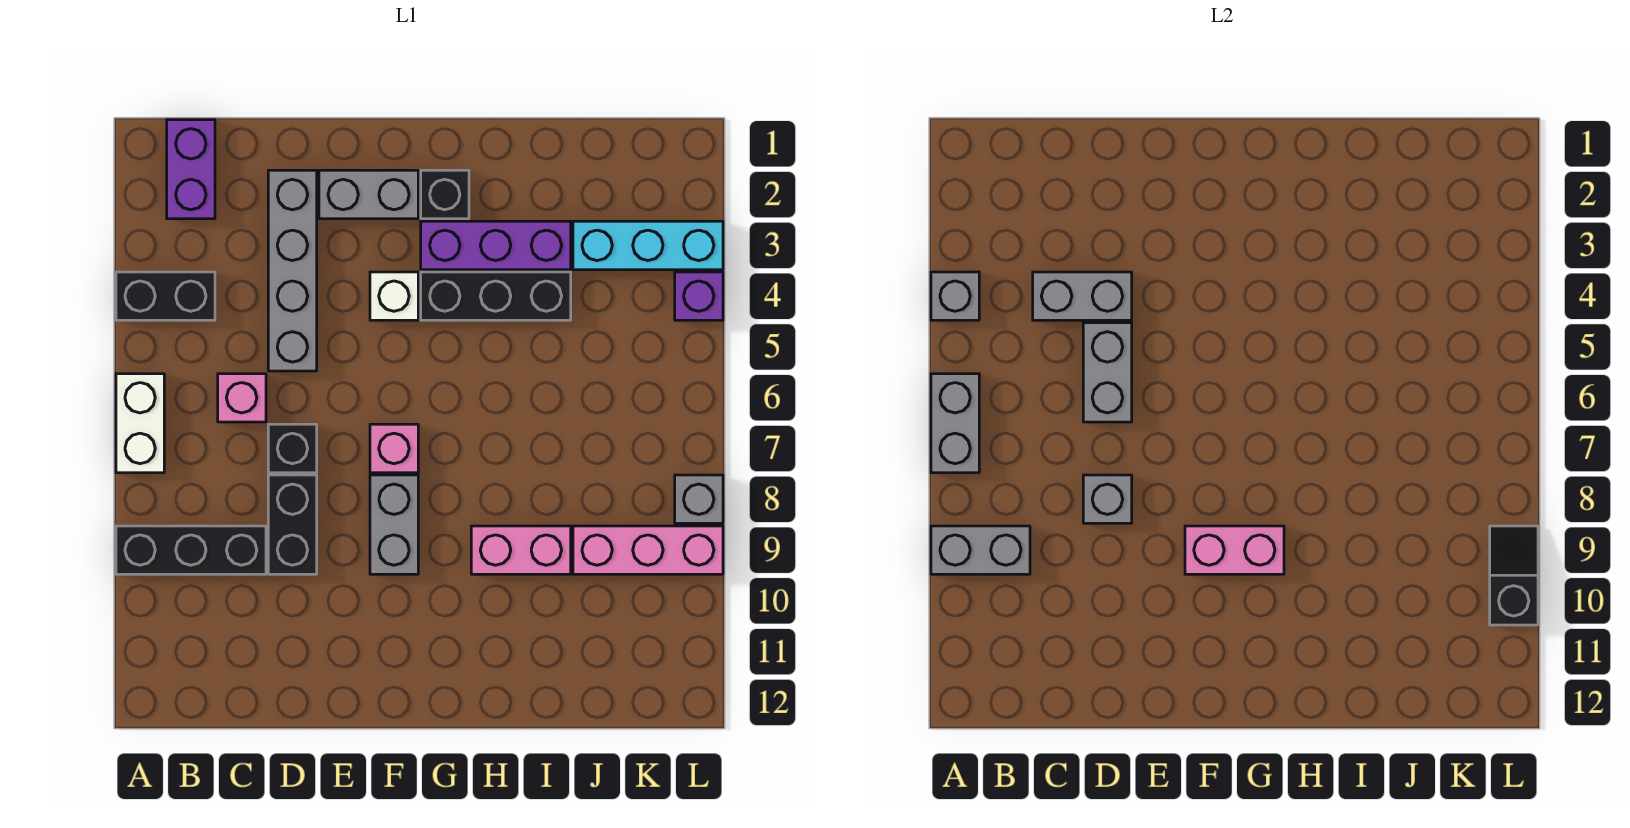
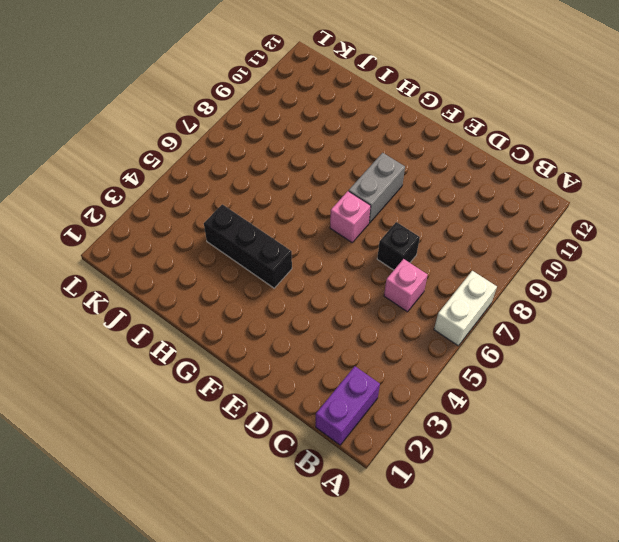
none -> black 1x2 brick [116,272,215,320]
none -> black 1x3 brick [116,526,266,574]
none -> grey 1x4 brick [268,170,317,371]

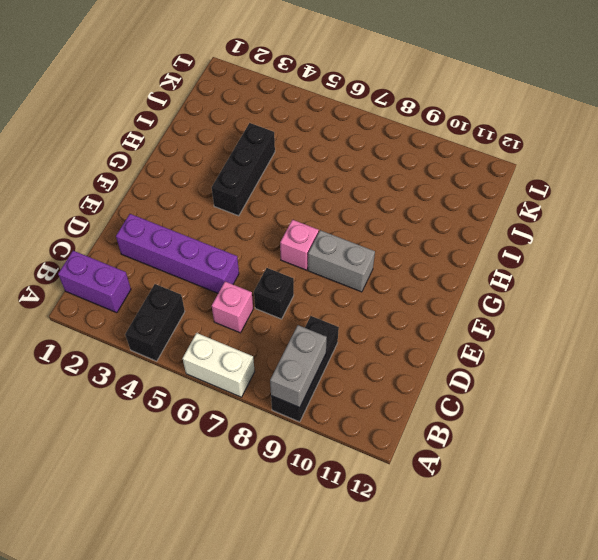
purple 1x4 brick [116,214,239,293] -> grey 1x4 brick [268,170,317,371]
none -> black 1x2 brick [268,475,317,574]
none -> grey 1x2 brick [319,170,418,219]
none -> white 1x1 brick [370,272,418,320]

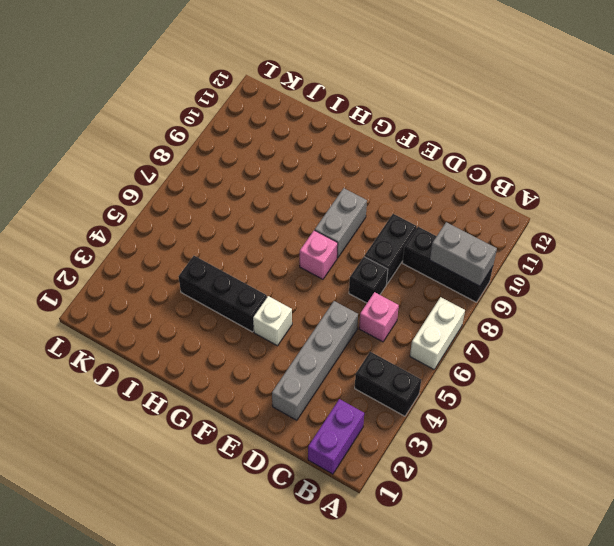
none -> grey 1x2 brick [319,170,418,219]
none -> black 1x1 brick [421,170,469,219]
none -> purple 1x3 brick [421,221,571,270]

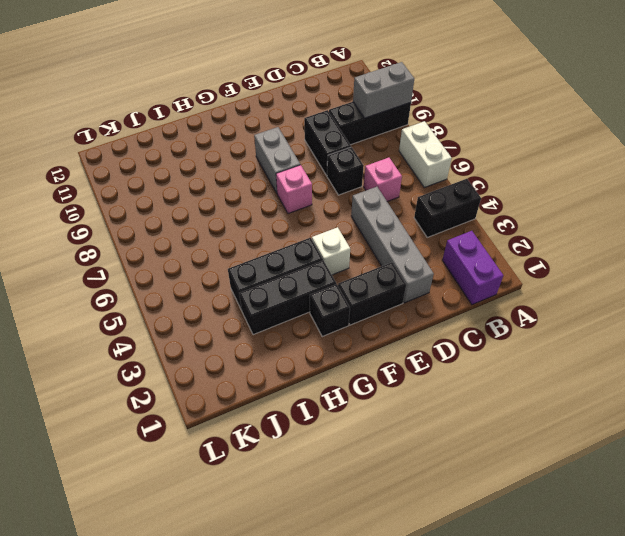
black 1x2 brick [338,262,406,325] -> grey 1x2 brick [319,170,418,219]
black 1x3 brick [239,260,336,335] -> purple 1x3 brick [421,221,571,270]
none -> pink 1x2 brick [471,526,571,574]
none -> cyan 1x3 brick [573,221,723,270]
none -> pink 1x3 brick [573,526,723,574]

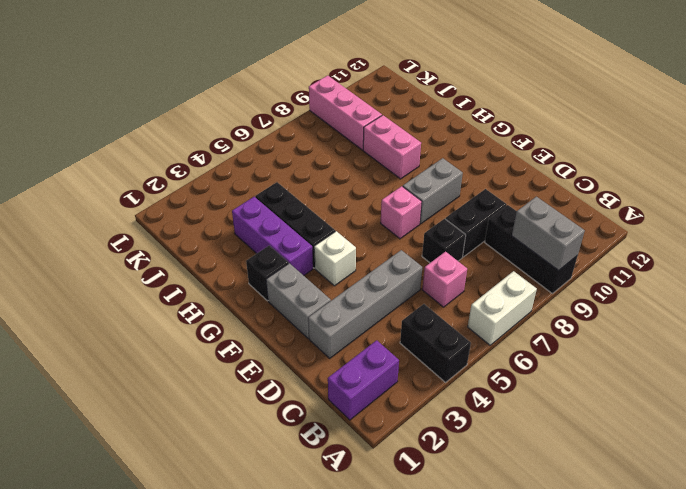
none -> cyan 1x3 brick [573,221,723,270]
none -> purple 1x1 brick [675,272,723,320]
none -> grey 1x1 brick [675,475,723,523]

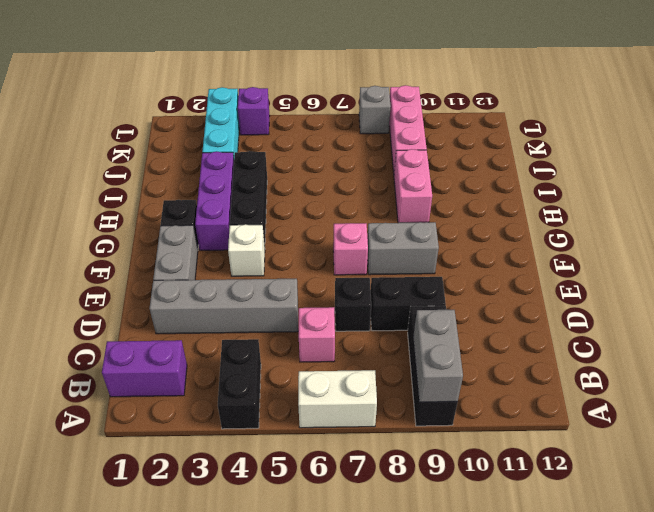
none -> grey 1x1 brick [931,272,979,320]
none -> grey 1x2 brick [931,374,979,473]
none -> grey 1x2 brick [1033,272,1132,320]

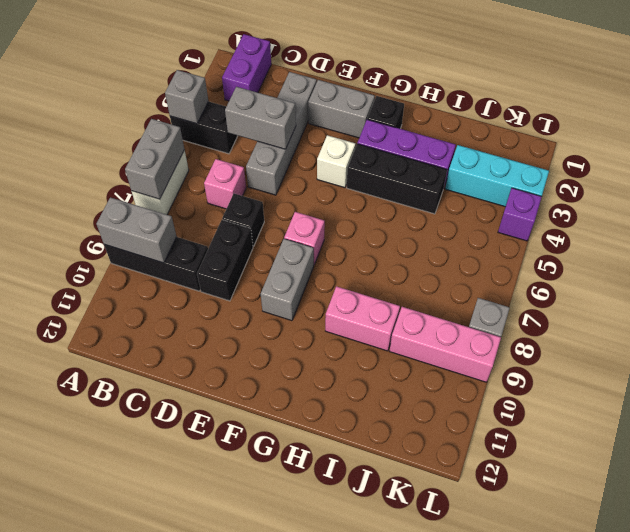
none -> grey 1x2 brick [1083,323,1132,422]
none -> grey 1x1 brick [1083,475,1132,523]
none -> pink 1x2 brick [1185,526,1284,574]

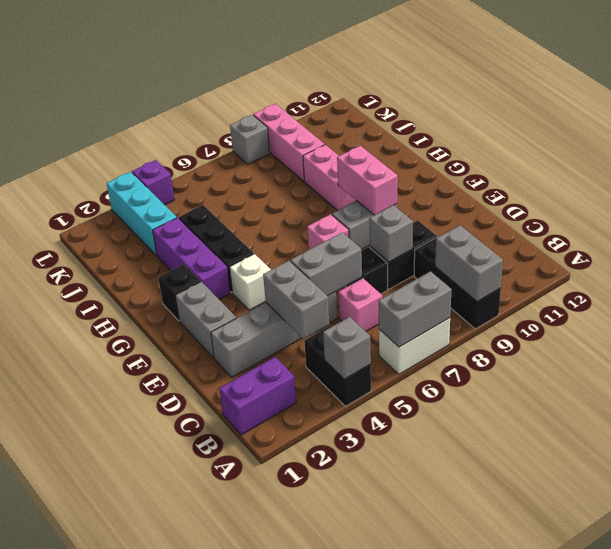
none -> black 1x2 slope [1490,526,1538,625]

